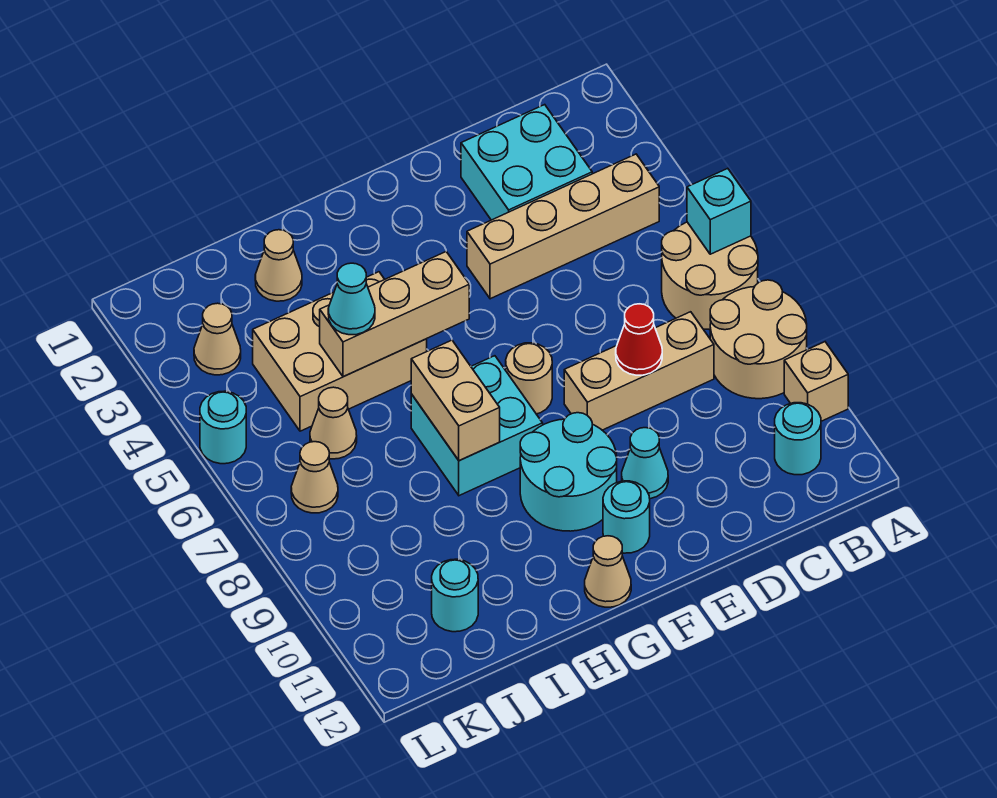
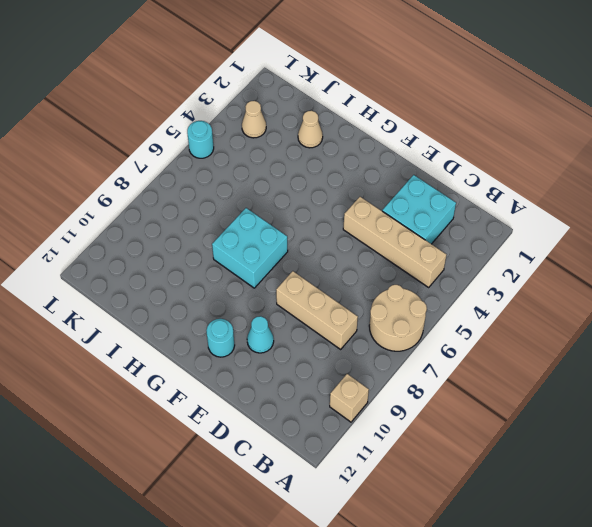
none -> tan 2x2 round brick [710,280,807,399]
none -> cyan 1x1 round brick [775,403,821,475]
none -> tan 1x1 round brick [506,343,552,414]

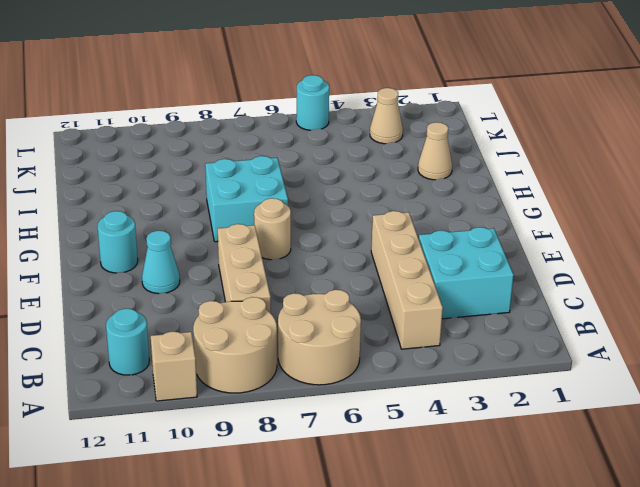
none -> cyan 2x2 round brick [520,413,617,531]
none -> tan 1x1 cone [585,536,631,607]
none -> tan 2x3 brick [253,272,427,431]

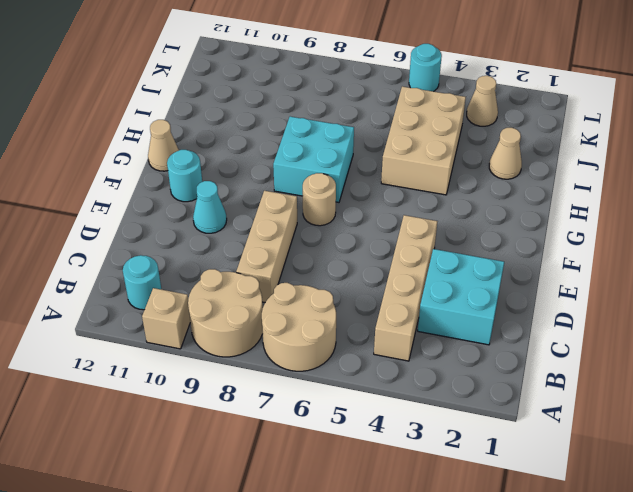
none -> cyan 2x2 round brick [520,413,617,531]
none -> tan 1x1 cone [310,387,357,459]
none -> cyan 1x1 round brick [432,559,478,632]

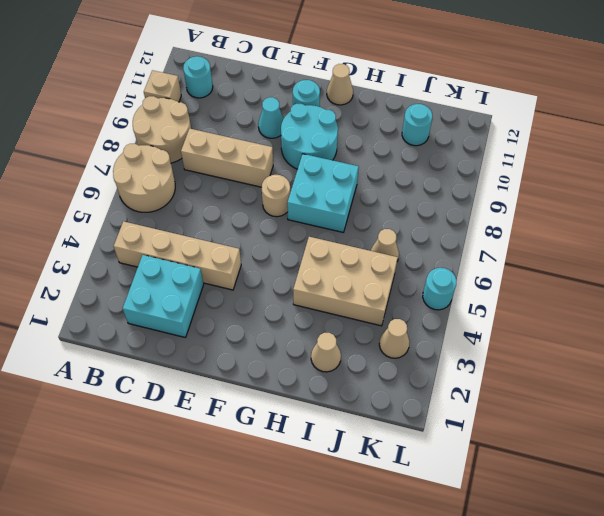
none -> tan 1x1 cone [291,442,338,513]
none -> cyan 1x1 brick [687,168,751,254]
none -> red 1x1 cone [616,304,662,375]

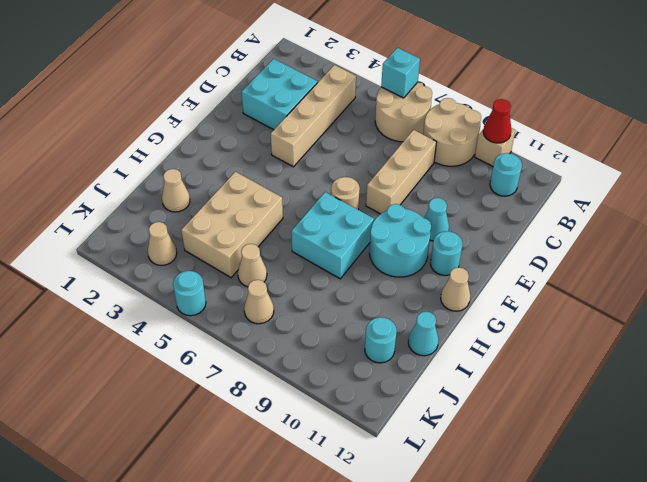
red 1x1 cone [483,99,511,143] -> red 1x1 cone moved to [616,304,662,375]
cyan 1x1 cone [408,312,439,356] -> cyan 1x1 cone moved to [328,263,375,335]
none -> tan 1x3 brick [320,252,469,377]
none -> tan 1x2 brick [411,340,500,460]

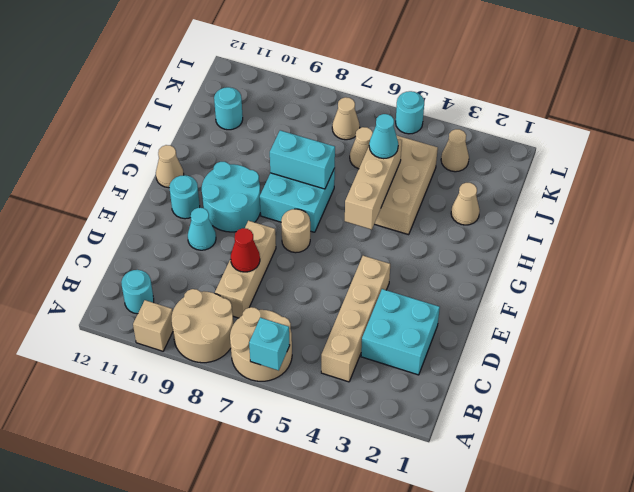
cyan 1x2 brick [270,130,335,189] -> tan 1x2 brick [411,340,500,460]

